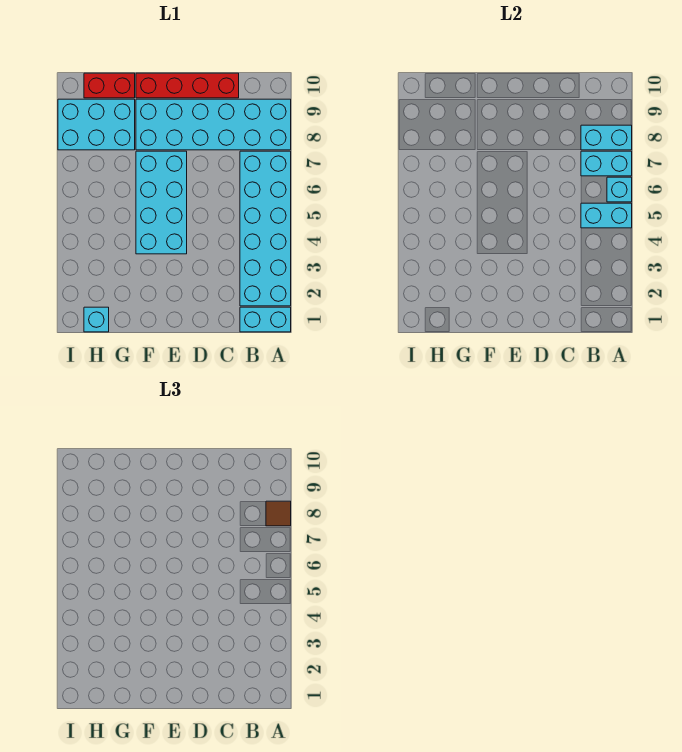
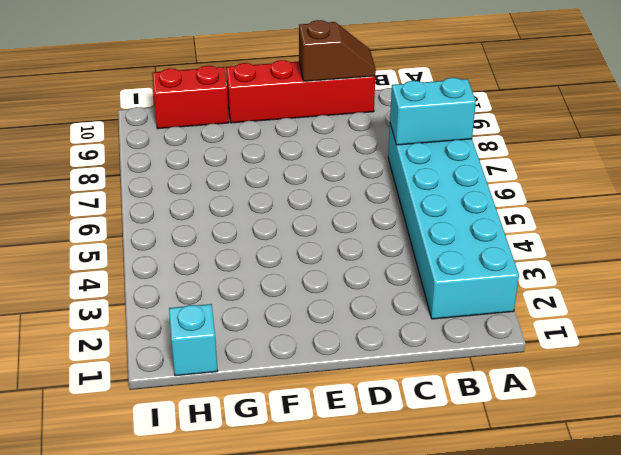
brown 1x2 slope [299,20,376,81] -> none
none -> cyan 1x2 brick [240,307,291,332]
none -> cyan 2x6 brick [136,99,291,150]
none -> cyan 2x4 brick [136,151,187,254]

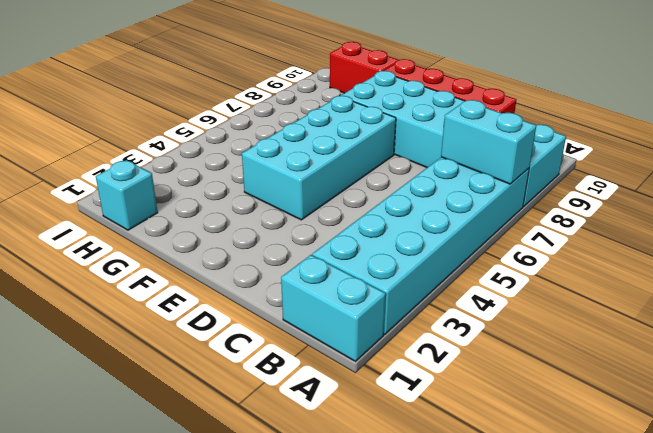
none -> cyan 2x3 brick [58,99,135,150]
none -> cyan 1x2 brick [581,203,632,228]
none -> cyan 1x1 brick [607,177,632,202]

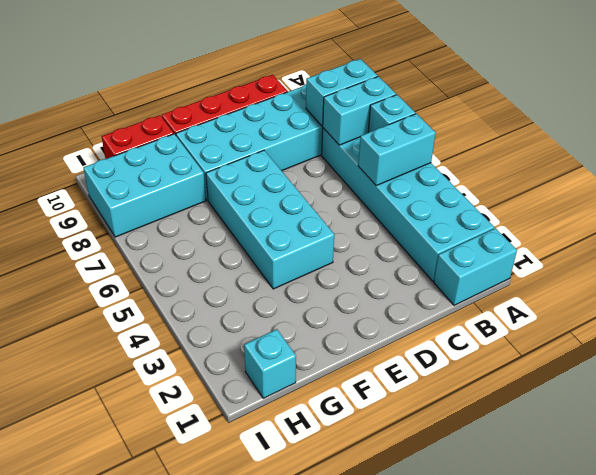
none -> brown 1x1 tile [266,501,291,526]

